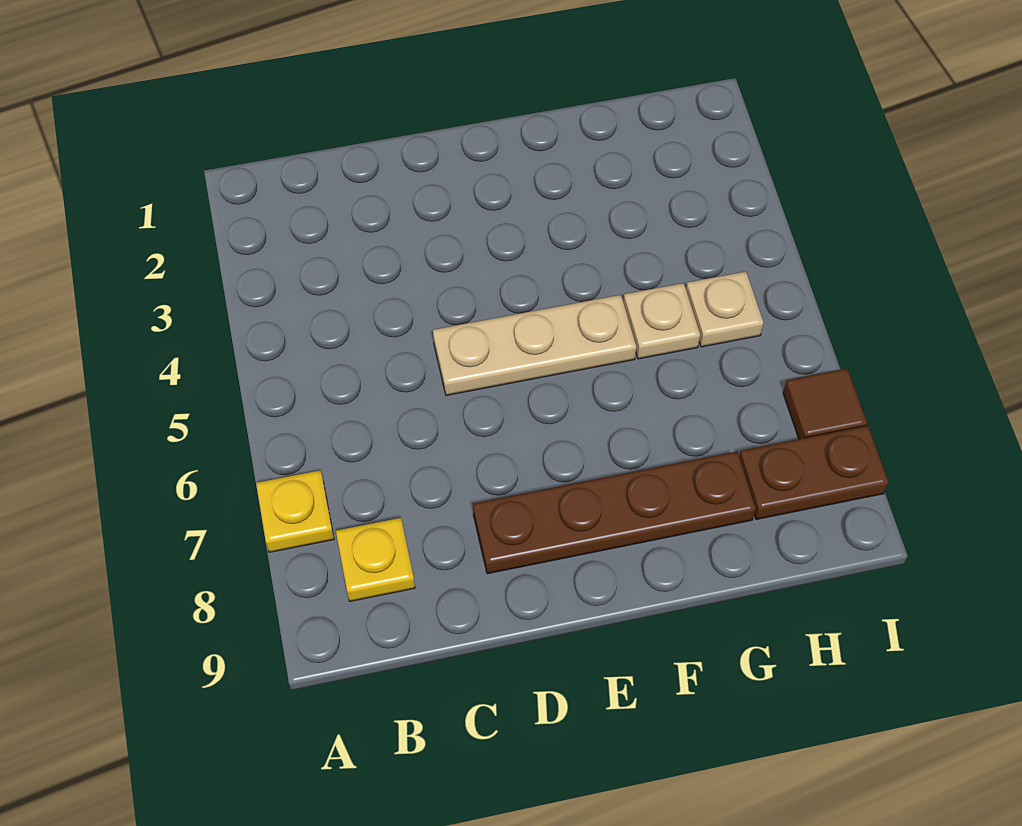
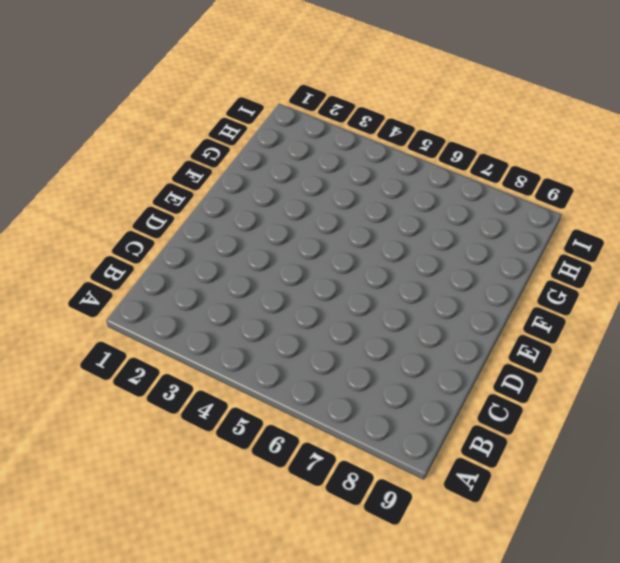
none -> yellow 1x1 plate [256,470,334,552]
none -> yellow 1x1 plate [336,518,415,602]

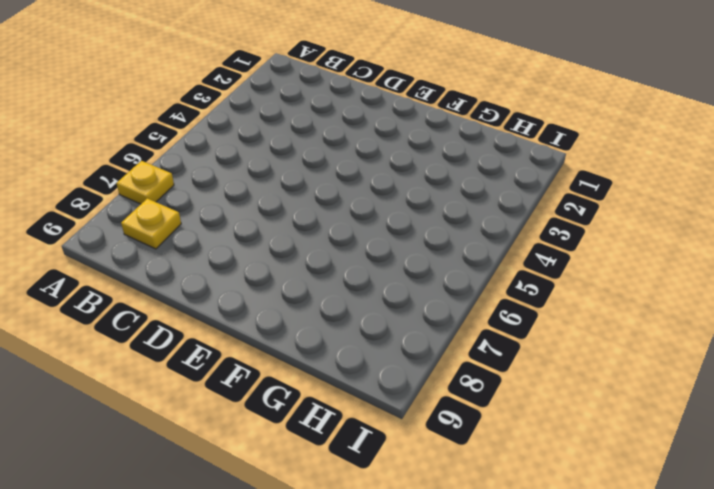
none -> tan 1x3 plate [433,295,636,395]
none -> brown 1x4 plate [473,452,756,574]

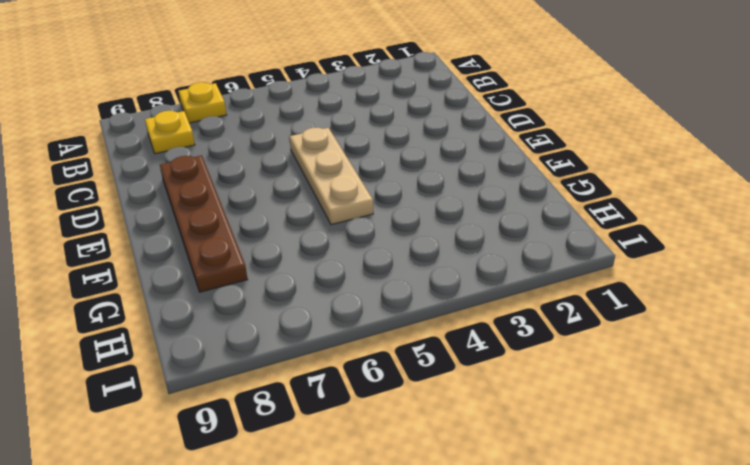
none -> tan 1x1 plate [623,283,700,359]
none -> tan 1x1 plate [686,272,764,347]

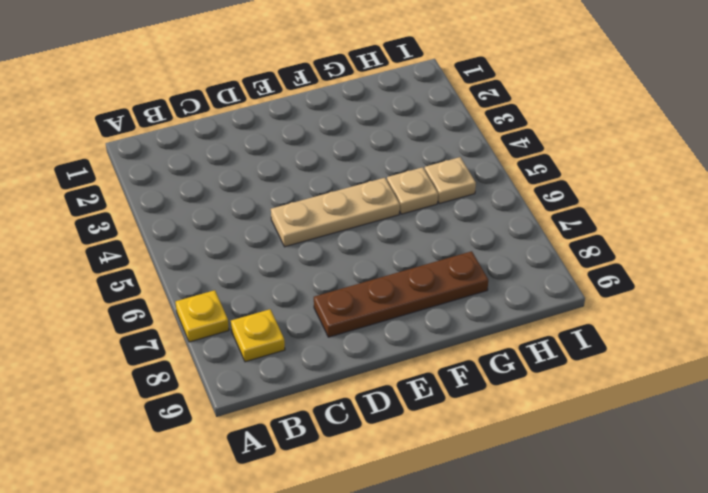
none -> brown 1x2 plate [739,426,889,520]
none -> brown 1x1 tile [783,369,867,439]

